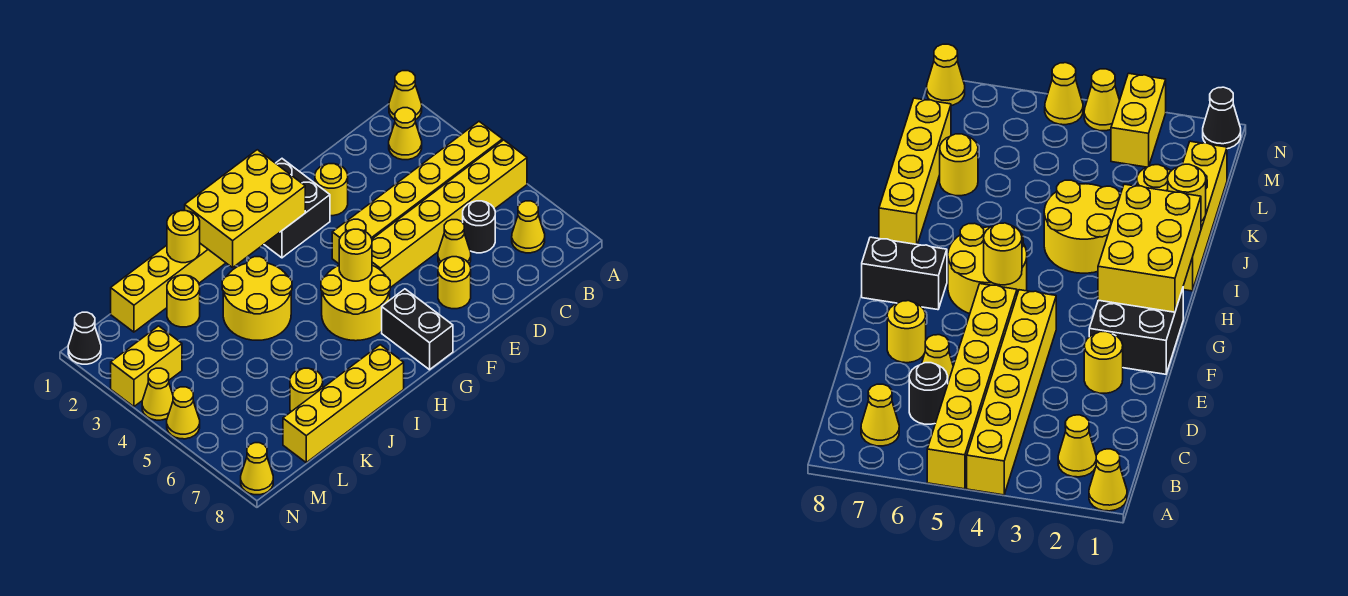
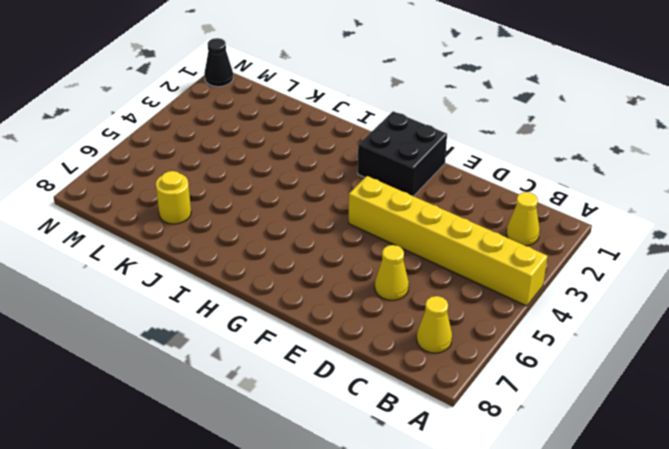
none -> yellow 1x1 cone [389,71,422,120]
none -> yellow 1x6 brick [372,140,527,288]
none -> black 1x1 round brick [463,201,495,253]

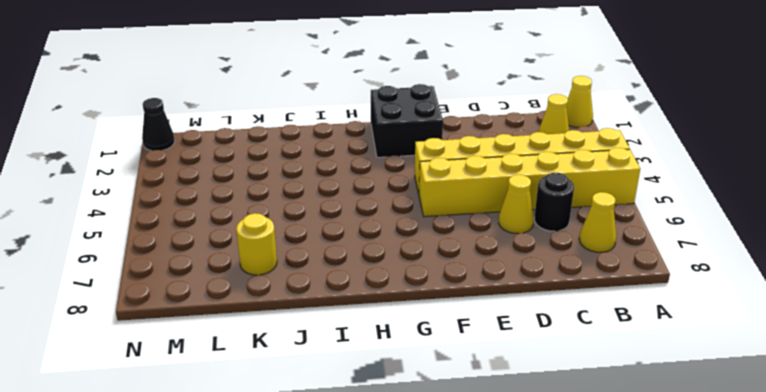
none -> yellow 1x1 round brick [315,164,348,216]
none -> yellow 1x1 round brick [438,257,471,309]
none -> yellow 2x2 round brick [321,265,390,341]

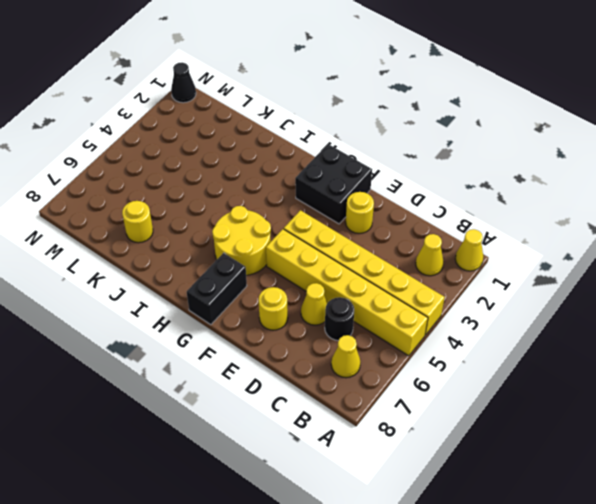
none -> yellow 1x4 brick [111,244,225,332]
none -> yellow 2x2 round brick [222,257,292,340]
none -> yellow 1x4 brick [283,345,404,462]

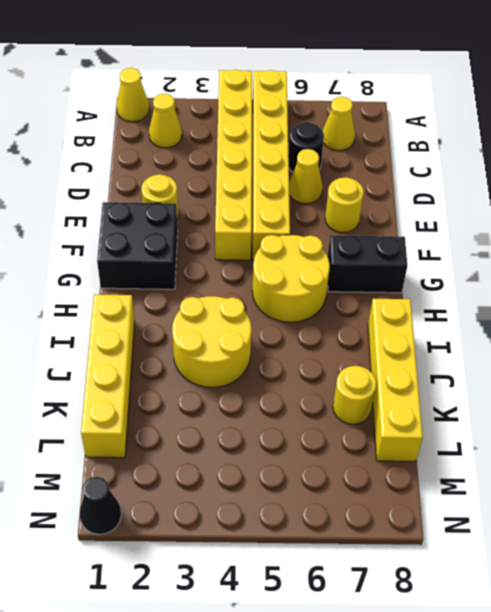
none -> yellow 1x1 round brick [167,275,200,327]
none -> yellow 1x2 brick [111,326,182,407]
none -> yellow 1x1 cone [142,368,173,420]

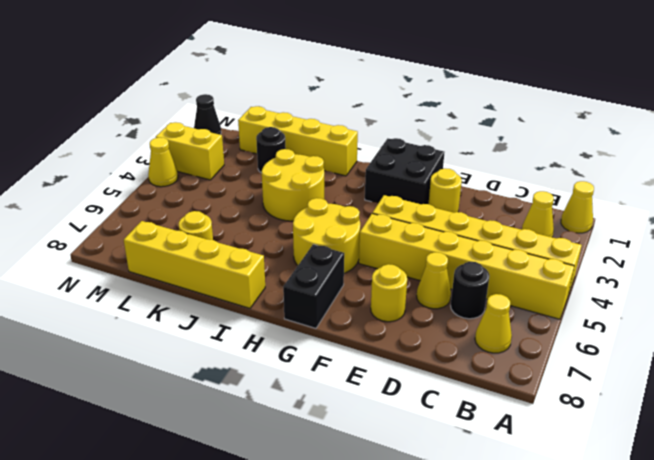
black 1x1 round brick [256,127,286,173] -> yellow 1x1 round brick [167,275,200,327]
none -> yellow 1x1 cone [167,387,200,439]
none -> yellow 1x1 cone [241,443,273,495]
none -> yellow 2x3 brick [185,150,305,268]

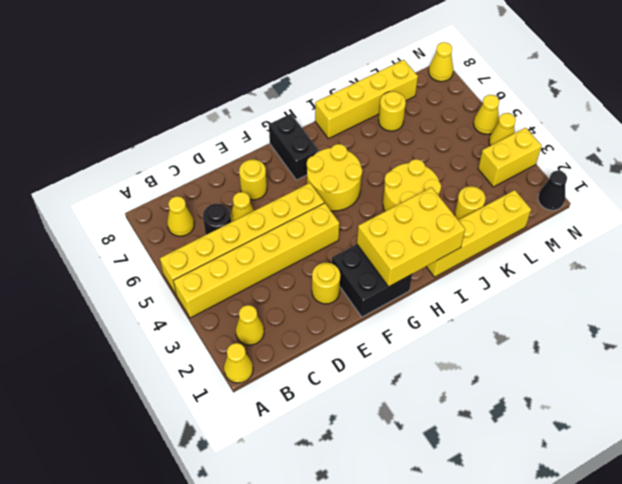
none -> yellow 1x1 round brick [339,229,372,281]
none -> yellow 1x1 round brick [167,211,200,263]

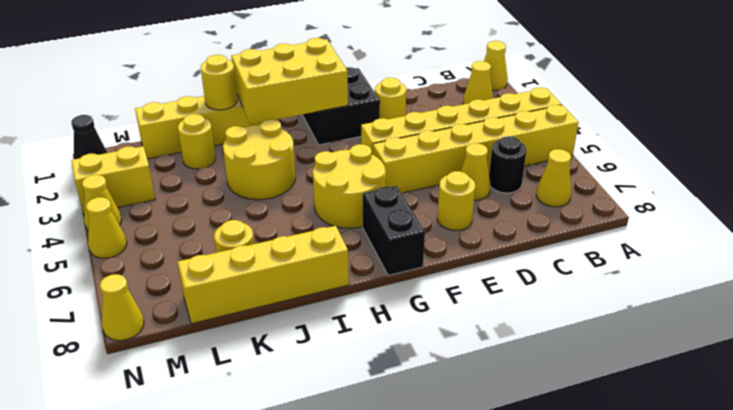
none -> yellow 1x1 round brick [339,229,372,281]

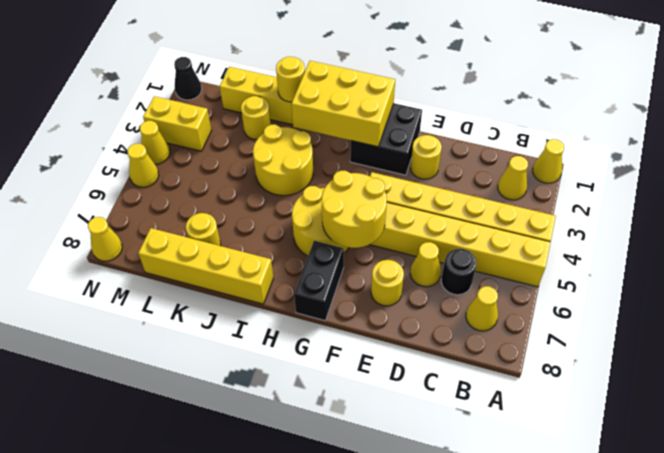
yellow 2x2 round brick [322,171,387,248] -> yellow 1x1 round brick [339,229,372,281]

